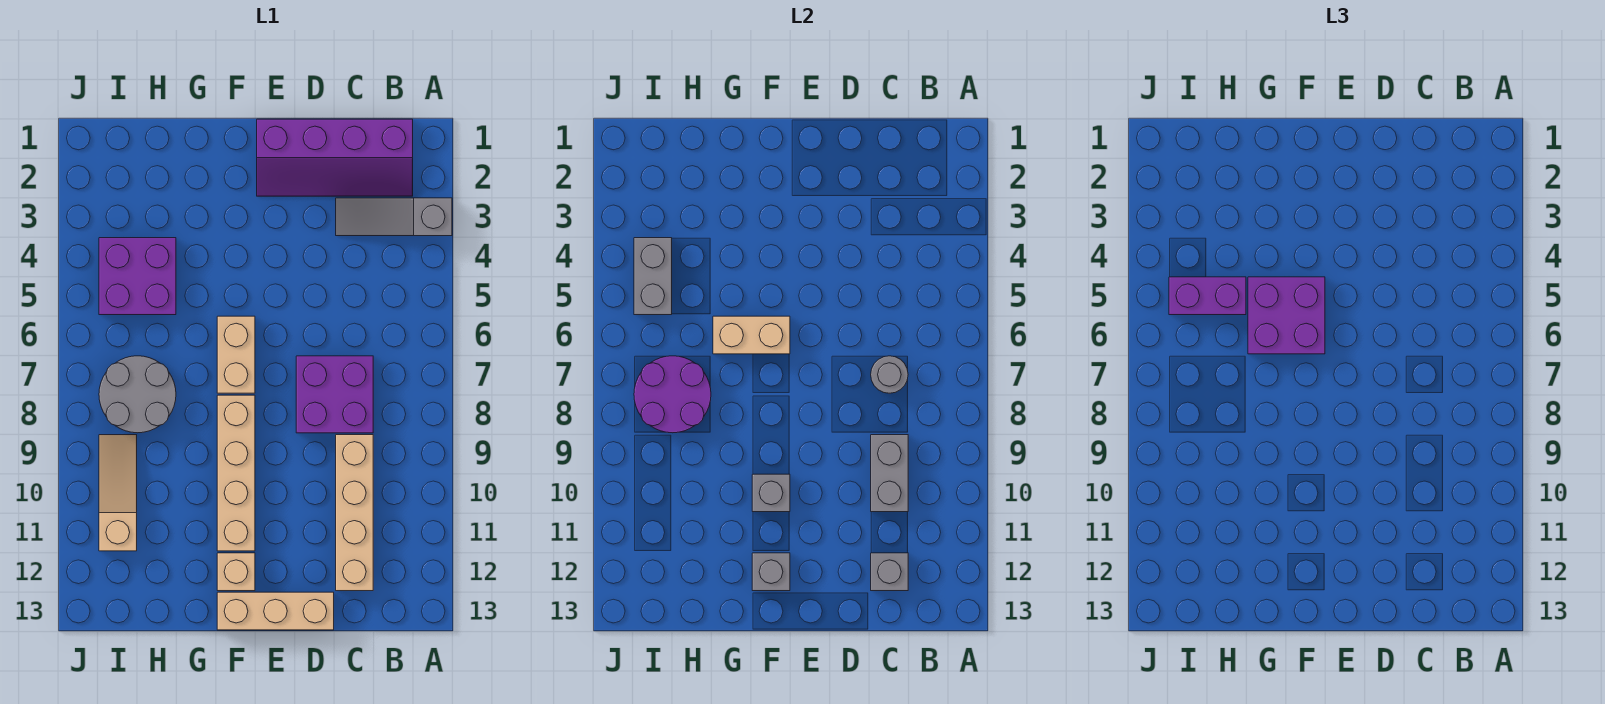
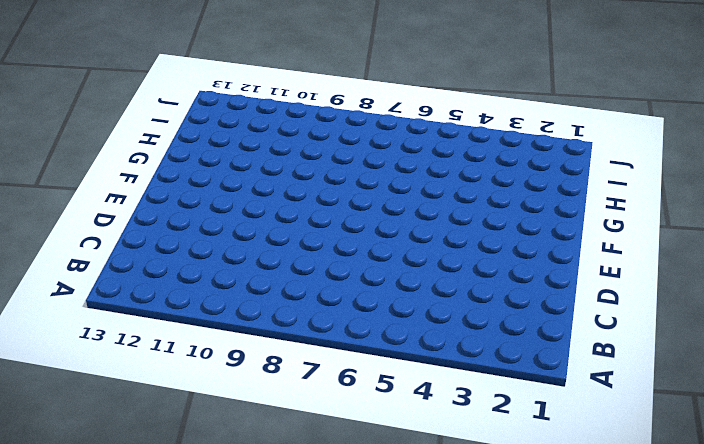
none -> grey 1x3 slope [336,198,452,236]
none -> purple 2x4 slope [257,119,413,196]
none -> purple 2x2 brick [296,356,373,433]

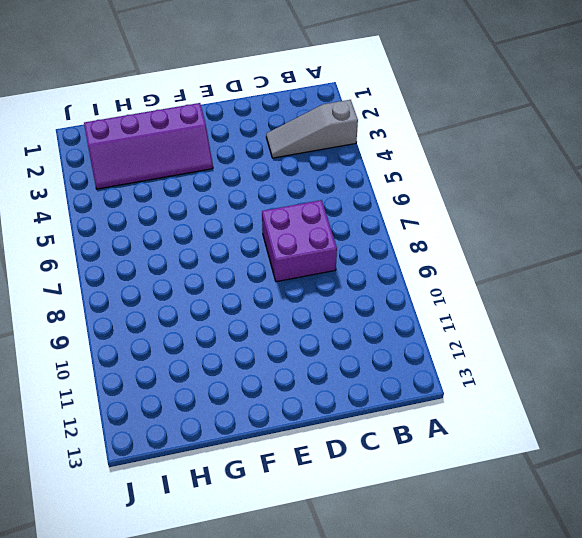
purple 2x4 slope [84,103,213,189] -> purple 2x4 slope moved to [257,119,413,196]
none -> tan 1x4 brick [336,435,373,591]
none -> tan 1x3 brick [217,592,334,630]
none -> tan 1x2 brick [217,316,255,393]

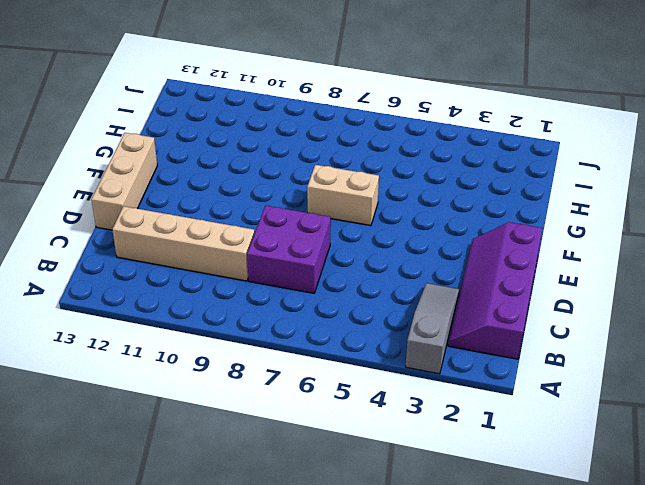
none -> tan 1x4 brick [217,395,255,551]
none -> tan 1x1 brick [217,553,255,591]
none -> purple 2x2 brick [99,238,176,315]

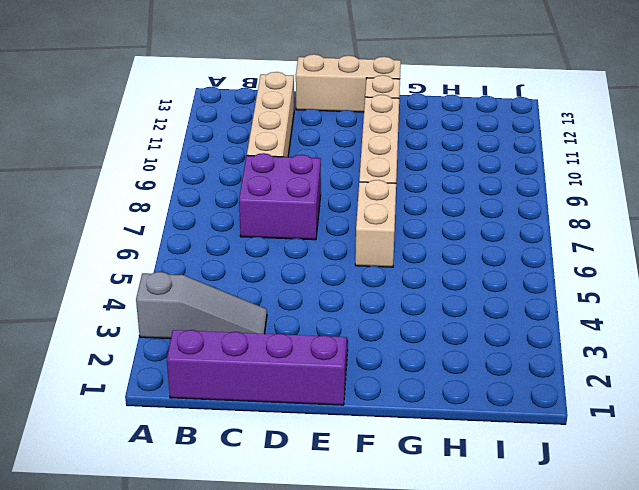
none -> purple 2x2 brick [99,238,176,315]
none -> grey 2x2 round brick [99,356,176,433]
none -> tan 1x3 slope [99,435,137,551]

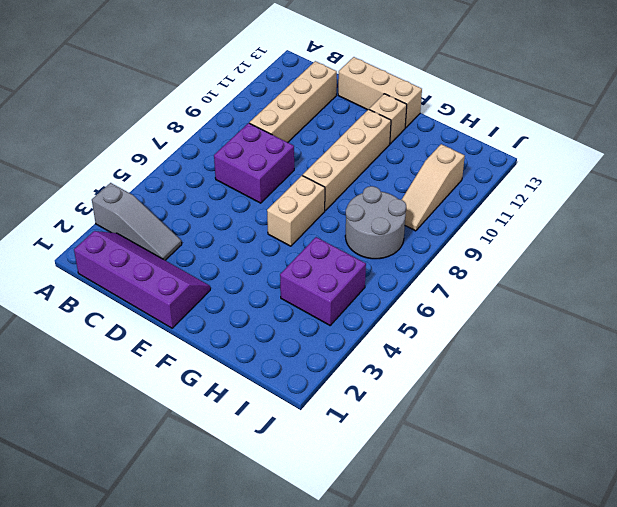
none -> grey 1x1 round brick [871,356,908,393]
none -> grey 1x2 brick [871,435,908,512]
none -> grey 1x1 brick [871,553,908,591]

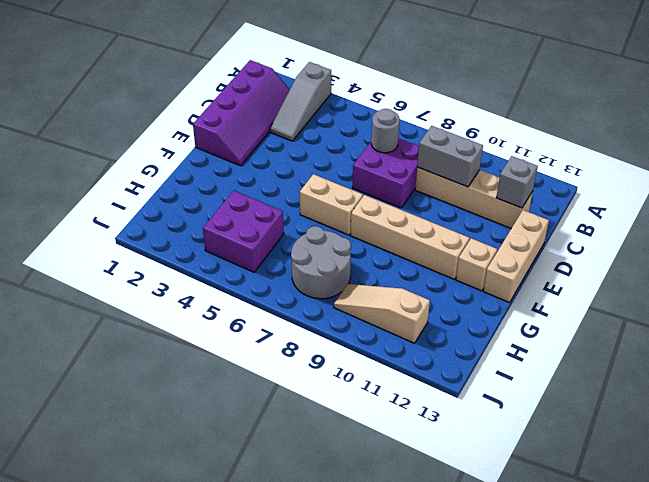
none -> tan 1x2 brick [713,316,790,354]
none -> grey 1x1 brick [752,474,790,512]
none -> grey 1x1 brick [752,553,790,591]

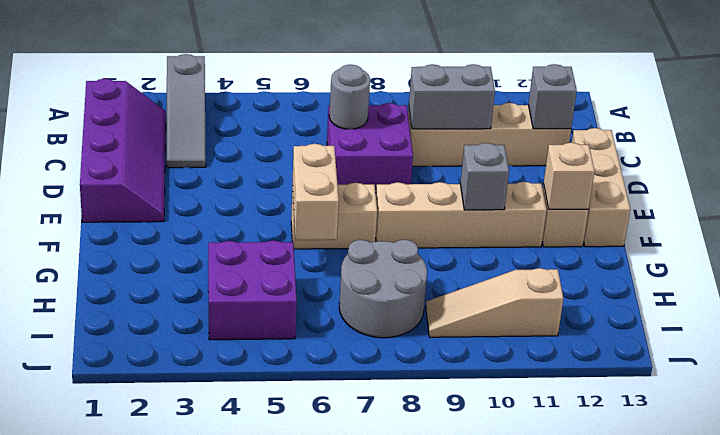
tan 1x1 brick [544,143,595,209] -> grey 1x1 brick [752,553,790,591]
none -> purple 2x2 round brick [634,356,711,433]
none -> grey 1x2 brick [634,238,672,315]
none -> purple 2x2 brick [1248,277,1325,354]

